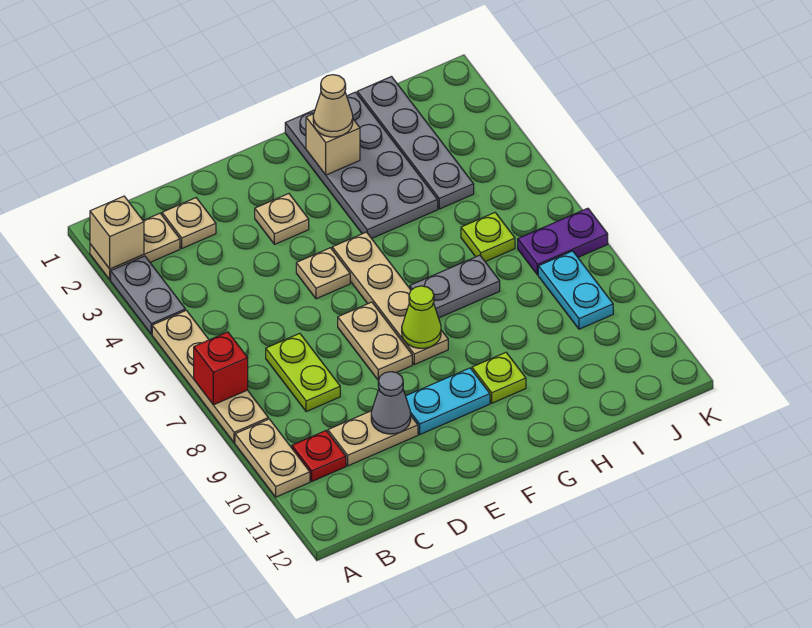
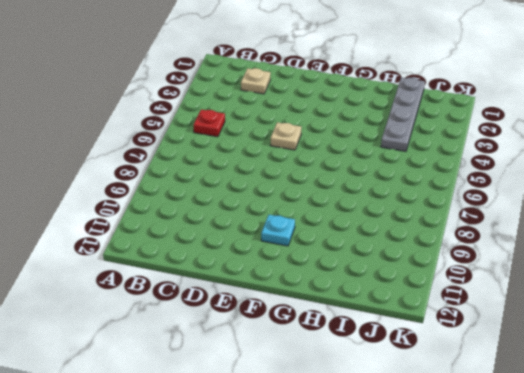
red 1x1 plate [194,110,225,137] -> red 1x1 plate moved to [292,431,346,481]
cyan 1x1 plate [261,215,295,246] -> cyan 1x2 plate [406,368,490,434]
none -> tan 1x2 plate [90,213,180,280]
none -> grey 1x2 plate [111,256,185,334]
none -> tan 1x4 plate [152,310,268,443]

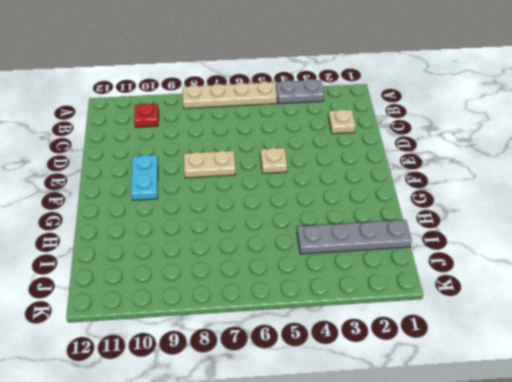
none -> tan 1x2 plate [90,213,180,280]
none -> tan 1x2 plate [235,419,310,497]
none -> lime 1x2 plate [266,333,340,412]

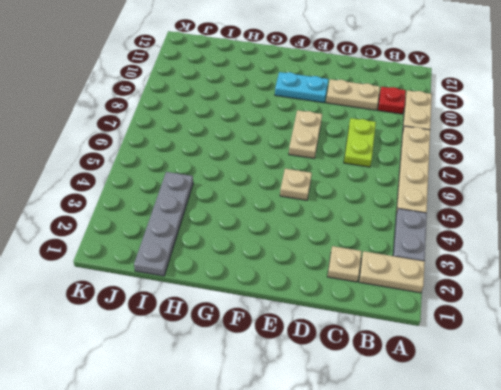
none -> tan 1x1 plate [255,194,309,244]
none -> tan 1x4 plate [332,232,448,365]
none -> grey 2x4 plate [285,92,438,239]

